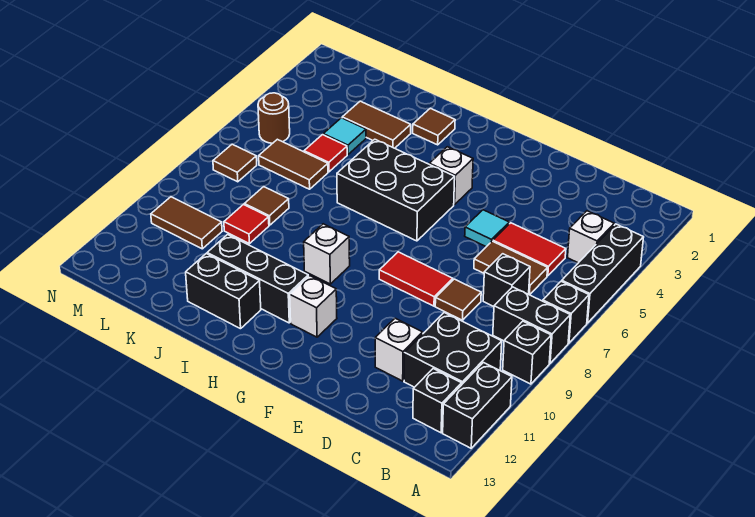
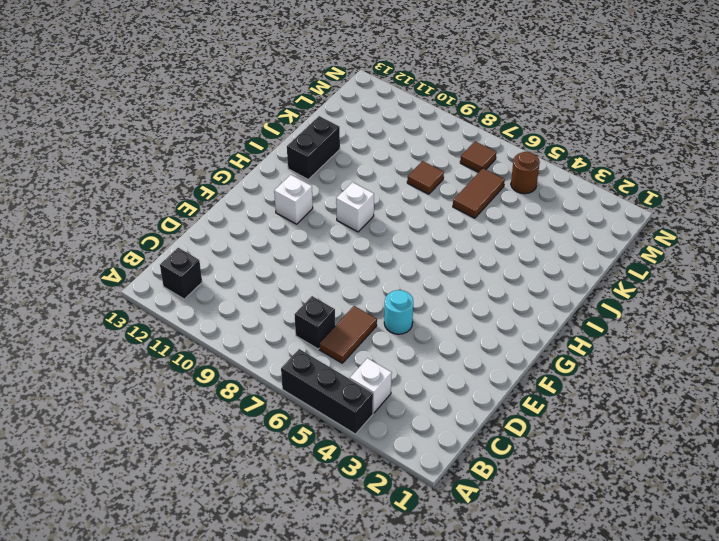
cyan 1x1 round brick [384,290,413,334] -> cyan 1x1 tile [465,210,509,247]
none -> black 1x1 brick [543,281,589,343]
none -> black 1x2 brick [493,287,570,363]
none -> black 1x1 brick [503,321,551,384]
none -> black 1x2 brick [443,363,512,448]

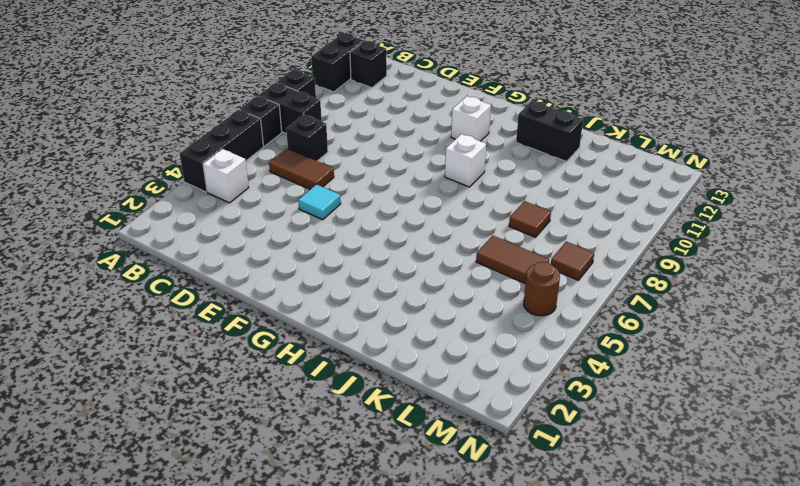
none -> black 2x2 brick [404,313,502,387]
none -> red 1x2 tile [493,223,566,276]
none -> brown 1x1 tile [435,279,481,320]
none -> white 1x1 brick [375,318,423,381]

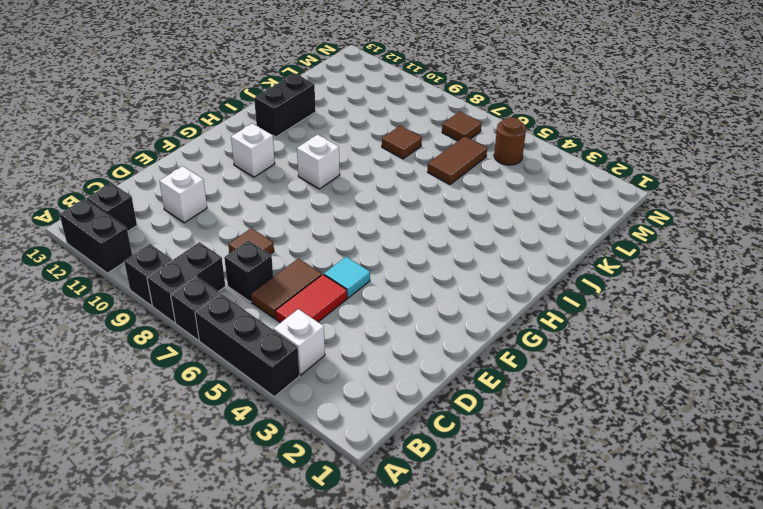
none -> black 2x2 brick [404,313,502,387]
none -> red 1x2 tile [379,252,453,306]
none -> white 1x1 brick [429,147,473,205]
none -> black 2x3 brick [337,139,455,241]

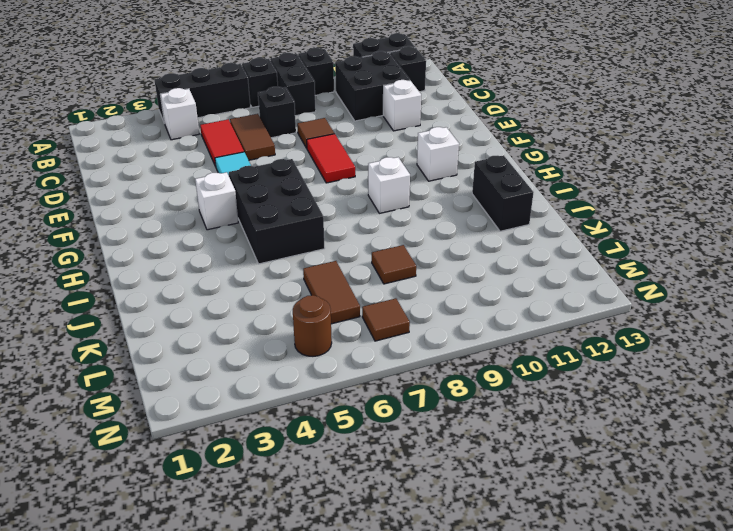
none -> black 1x3 brick [207,235,308,323]
none -> brown 1x1 tile [413,108,455,145]
none -> brown 1x2 tile [342,101,411,148]
none -> cyan 1x1 tile [323,118,366,154]

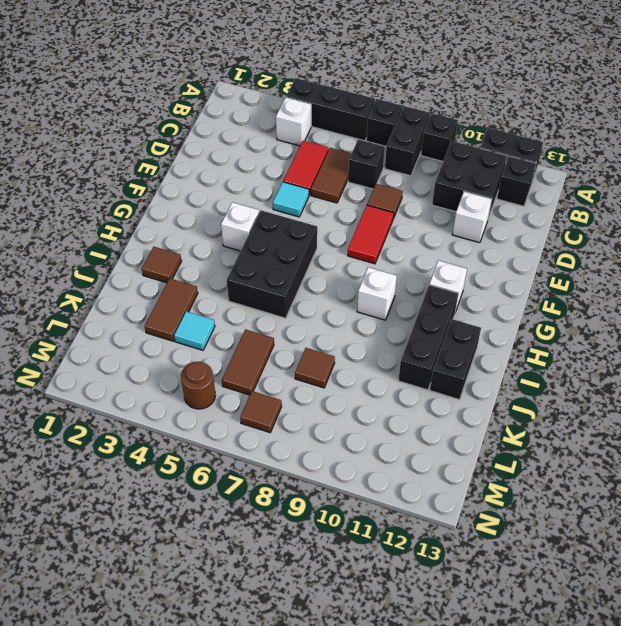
none -> red 1x1 tile [304,135,347,172]
none -> red 1x1 tile [224,205,269,244]
none -> brown 1x2 tile [151,197,222,249]

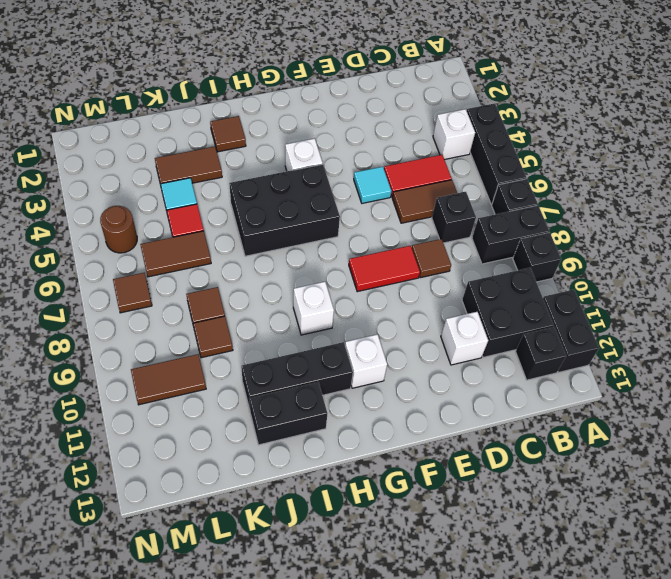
brown 1x1 tile [193,316,233,358] -> red 1x1 tile [224,205,269,244]

